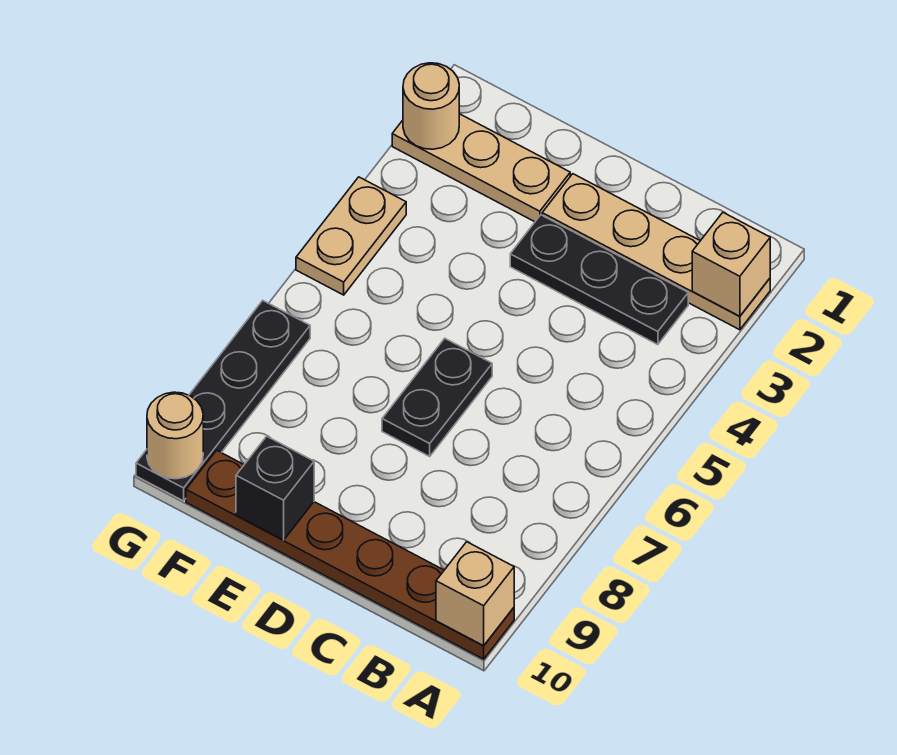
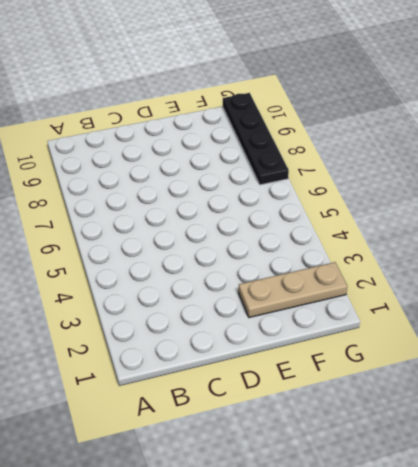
none -> tan 1x4 plate [542,174,770,330]
none -> brown 1x6 plate [186,450,514,659]
none -> black 1x3 plate [510,215,688,345]

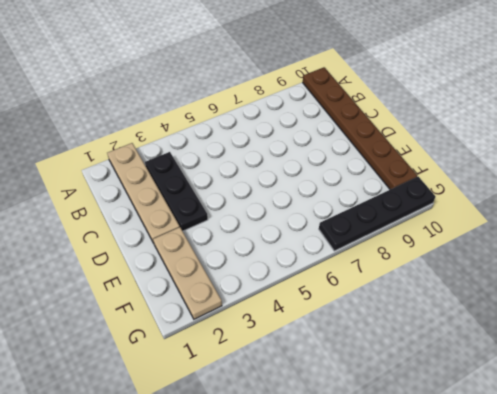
none -> black 1x2 plate [382,338,492,456]
none -> tan 1x2 plate [296,177,406,295]
none -> tan 1x1 brick [692,213,770,316]

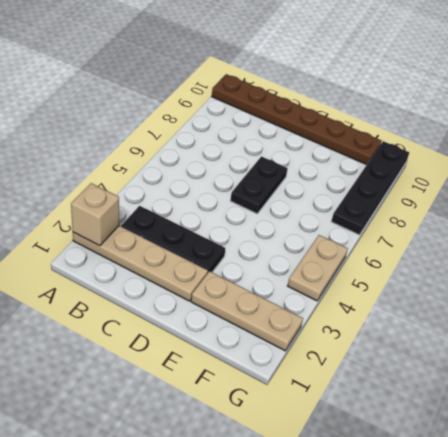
none -> tan 1x1 brick [436,542,514,646]
none -> black 1x1 brick [236,436,314,540]
none -> tan 1x1 round brick [403,63,459,149]

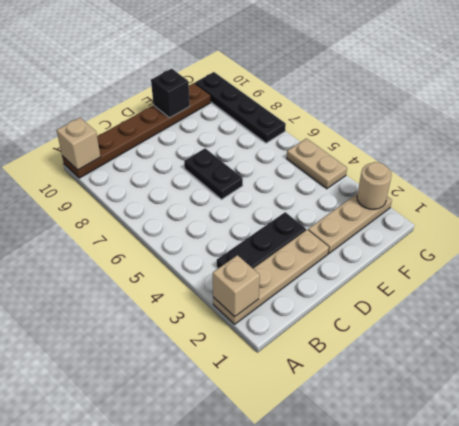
none -> tan 1x1 round brick [147,392,203,479]

